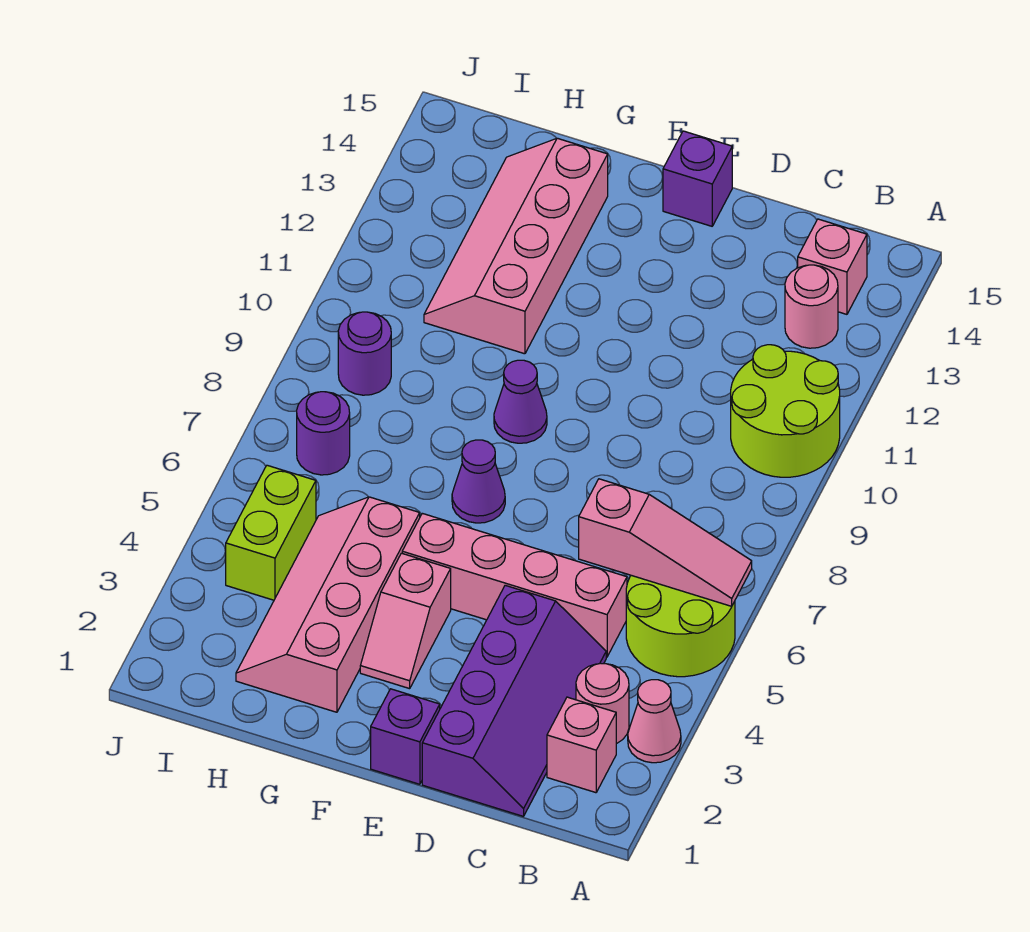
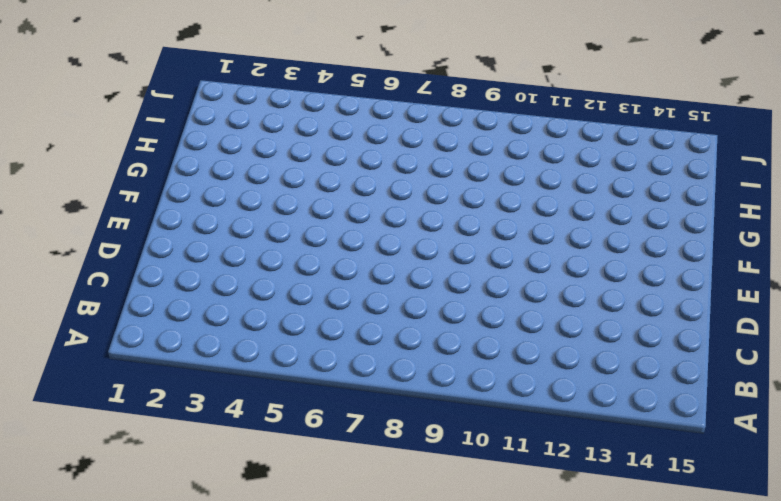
none -> pink 1x1 cone [628,680,681,763]
none -> lime 2x2 round brick [626,575,735,677]
none -> lime 2x2 round brick [731,345,840,477]

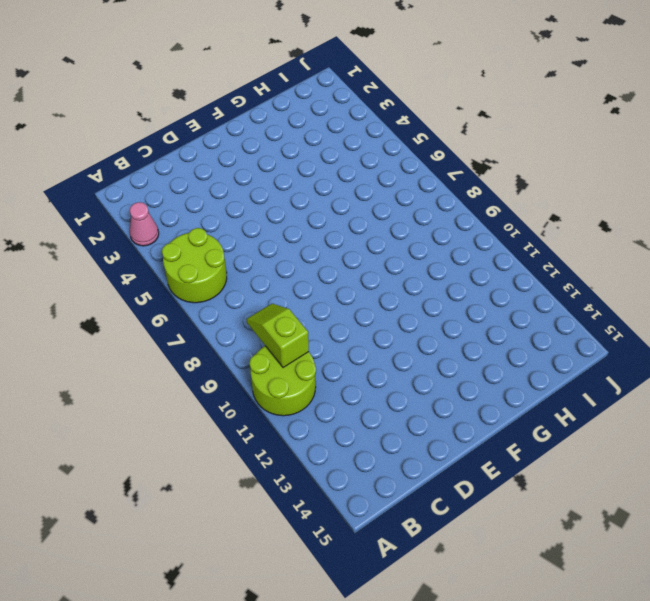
lime 1x2 slope [247,304,309,368] -> none
none -> pink 1x1 brick [547,697,616,793]
none -> pink 1x1 round brick [576,663,629,744]
none -> pink 1x1 round brick [785,265,838,348]

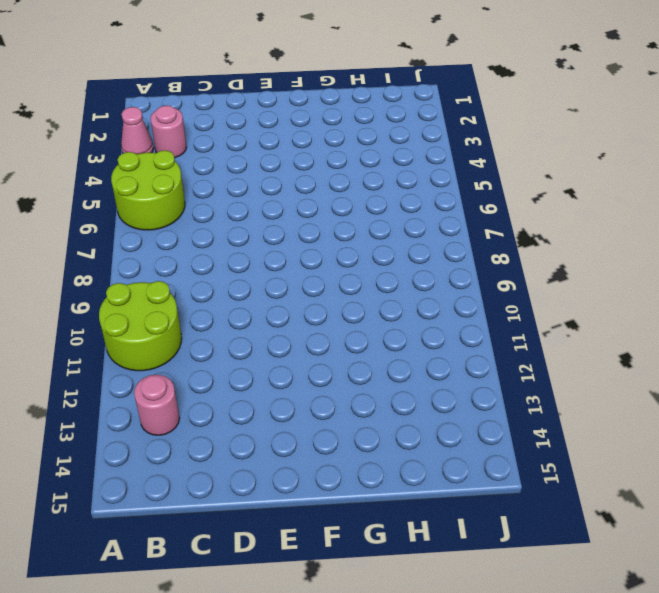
none -> pink 1x1 brick [547,697,616,793]
none -> pink 1x1 brick [798,219,867,314]
none -> purple 2x4 slope [422,585,606,816]

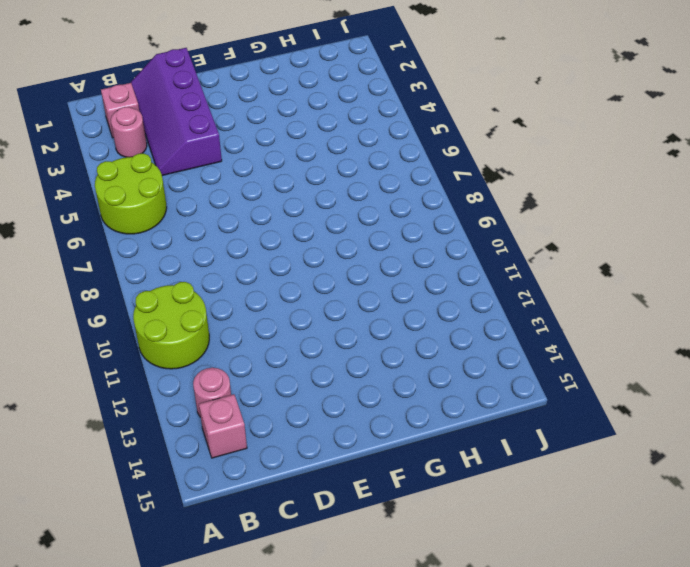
none -> pink 1x1 cone [628,680,681,763]
none -> pink 1x4 brick [402,513,627,657]
none -> purple 1x1 brick [371,689,440,784]

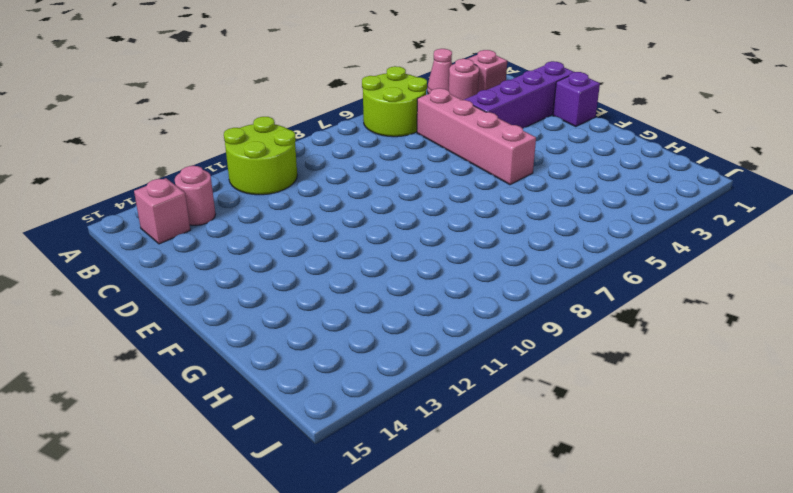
none -> purple 1x1 brick [663,131,732,226]
none -> pink 1x2 slope [360,553,451,689]
none -> purple 1x1 cone [452,440,505,523]

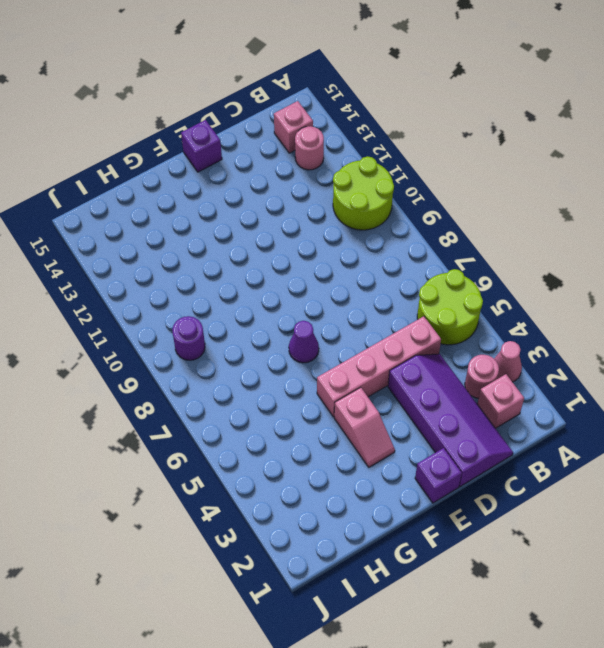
none -> purple 1x1 cone [494,360,547,443]
none -> pink 2x4 slope [236,497,420,712]
none -> pink 2x4 slope [424,138,608,354]

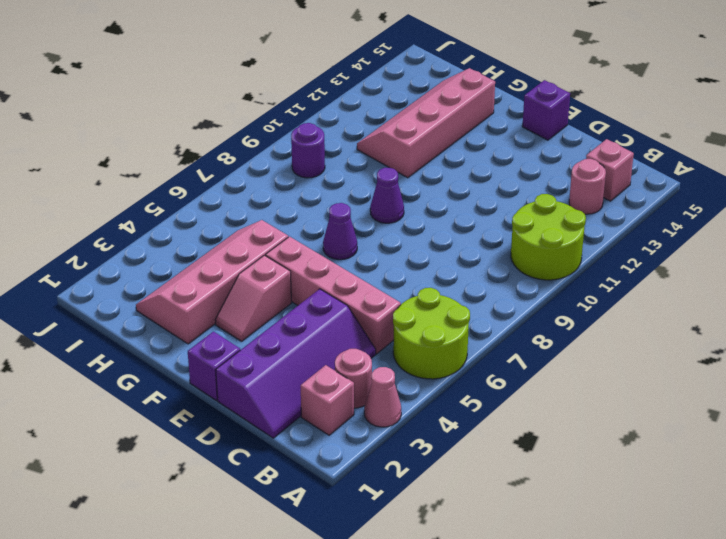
none -> lime 1x2 brick [226,465,316,600]
none -> purple 1x1 round brick [297,392,350,475]
none -> pink 1x3 slope [579,479,752,606]

